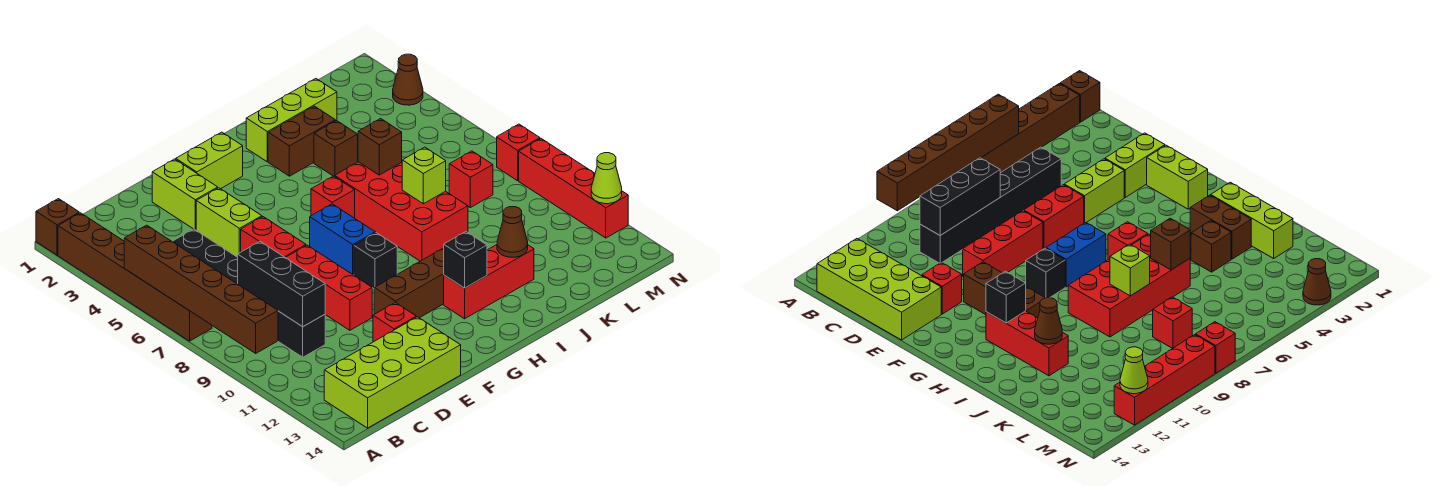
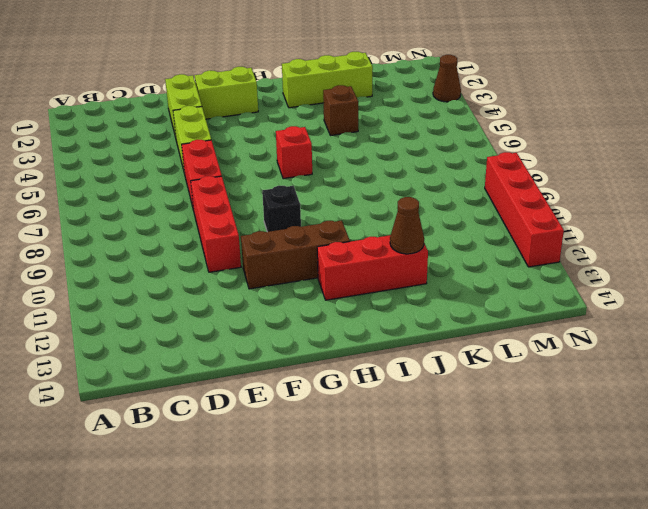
none -> brown 1x1 brick [36,199,79,255]
none -> brown 1x6 brick [58,213,212,341]
none -> lime 2x4 brick [324,317,461,428]
none -> black 1x6 brick [172,229,325,357]

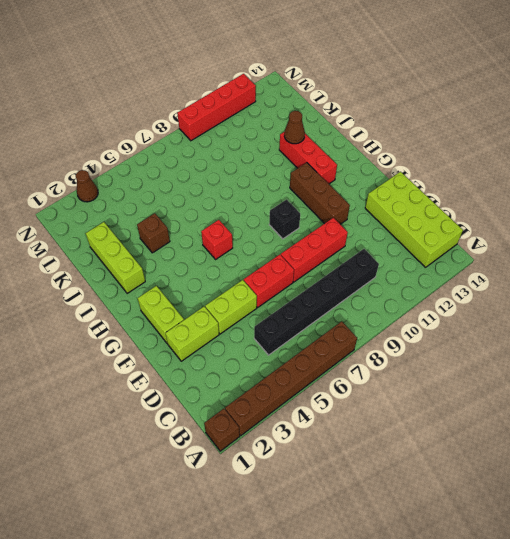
none -> red 1x1 brick [373,302,416,342]
none -> blue 1x2 brick [310,204,375,275]
none -> brown 1x2 brick [268,106,335,176]
none -> red 2x4 brick [335,162,468,261]

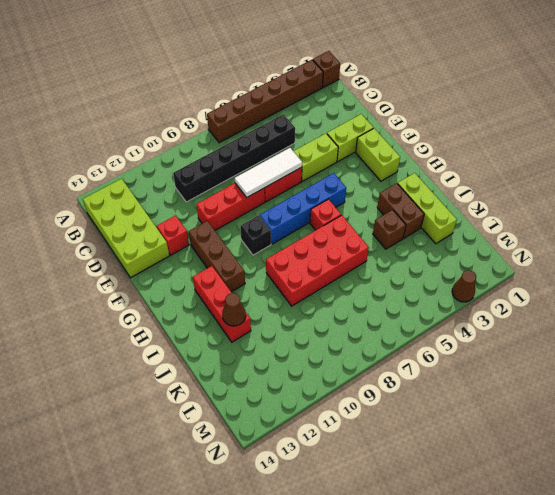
white 1x3 tile [235,148,302,198] -> none
blue 1x4 brick [260,173,346,244] -> blue 1x2 brick [310,204,375,275]
none -> red 1x1 brick [449,151,493,208]
none -> red 1x1 brick [497,124,540,181]
none -> red 1x4 brick [519,139,628,238]
none -> brown 1x6 brick [124,225,278,353]

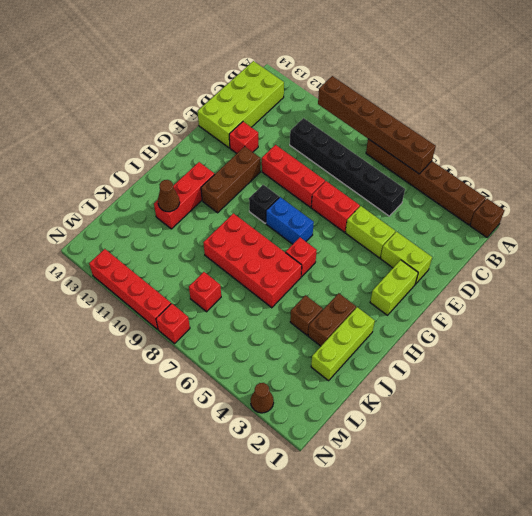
none -> black 1x3 brick [238,241,325,327]
none -> black 1x1 brick [444,232,487,288]
none -> brown 1x1 brick [358,119,402,175]
none -> lime 1x1 brick [402,147,446,204]

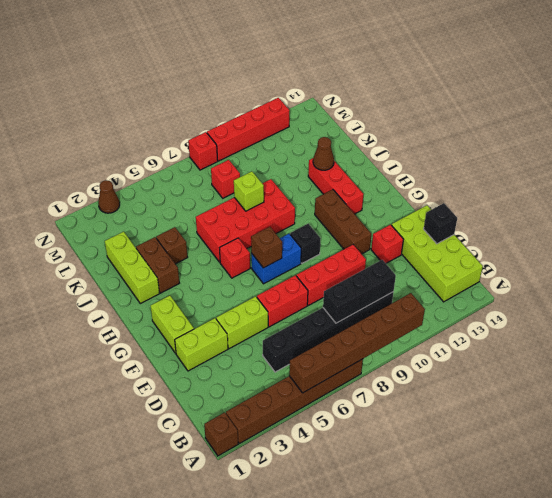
black 1x1 brick [424,203,457,244] -> black 1x1 brick moved to [444,232,487,288]
brown 1x1 brick [251,227,282,268] -> brown 1x1 brick moved to [358,119,402,175]
none -> lime 1x1 cone [591,153,622,204]

